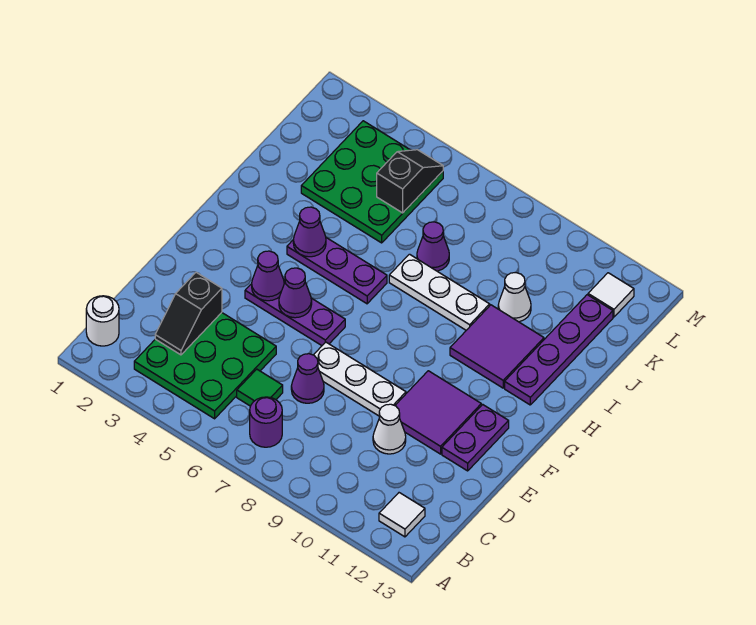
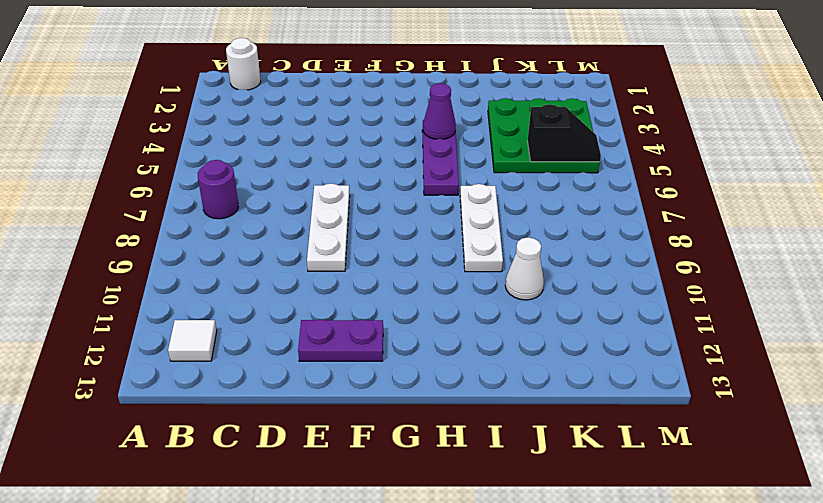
none -> green 3x3 plate [134,313,276,419]
none -> green 1x1 tile [237,369,283,406]
none -> purple 1x1 cone [291,354,324,403]

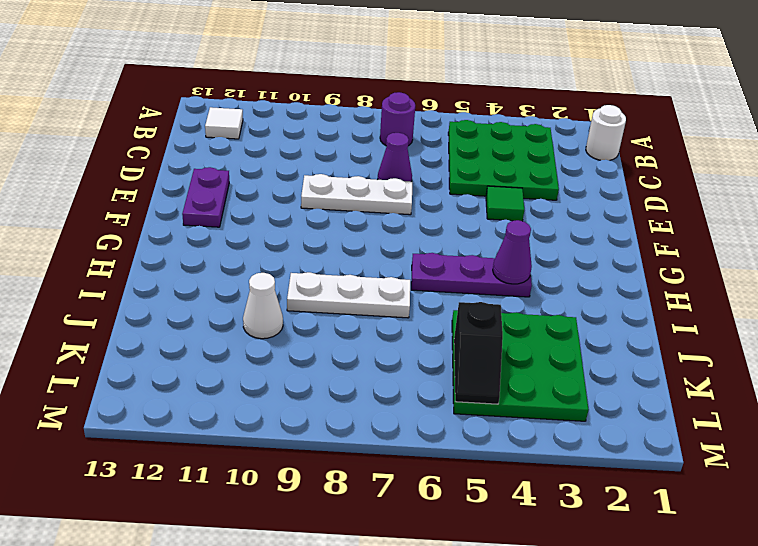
green 1x1 tile [486,186,524,221] -> green 1x1 tile moved to [237,369,283,406]
none -> white 1x1 cone [373,404,406,454]
none -> purple 2x2 tile [395,371,481,454]
none -> purple 1x3 plate [245,281,345,346]

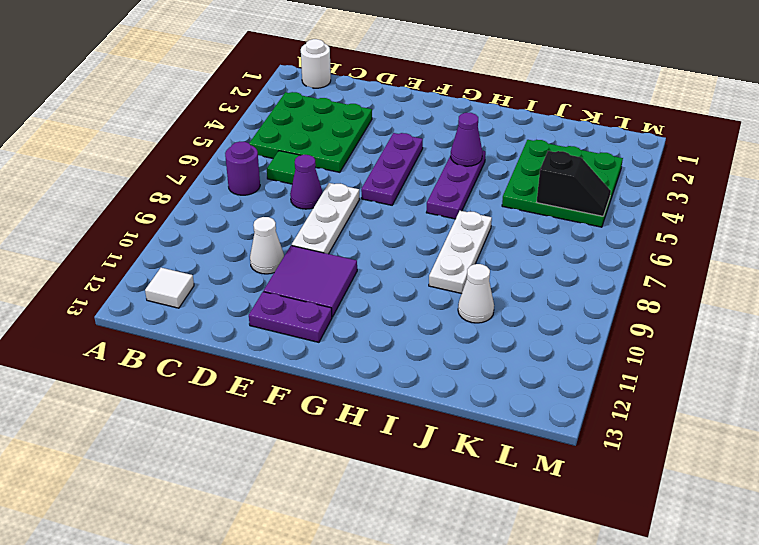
none -> purple 2x2 tile [450,305,544,388]
none -> purple 1x4 plate [505,295,613,405]
none -> purple 1x1 cone [417,222,449,271]

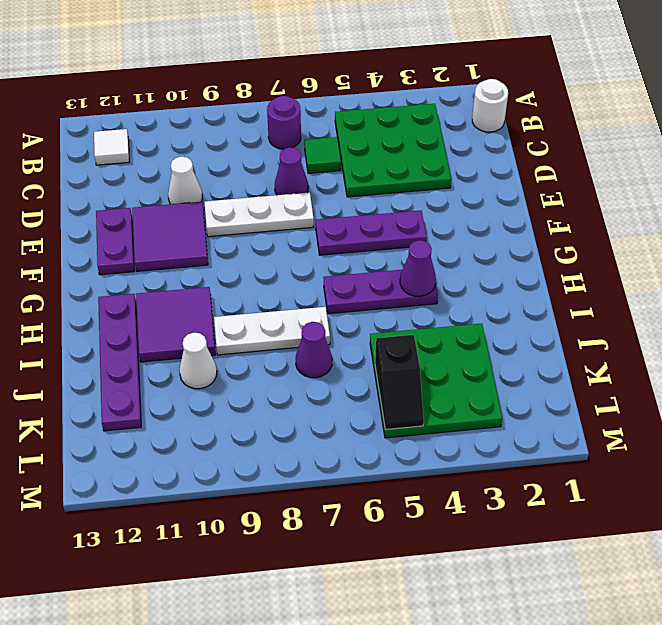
none -> white 1x1 tile [588,273,634,317]
none -> black 1x2 slope [155,272,222,355]
none -> purple 1x1 cone [252,251,284,301]

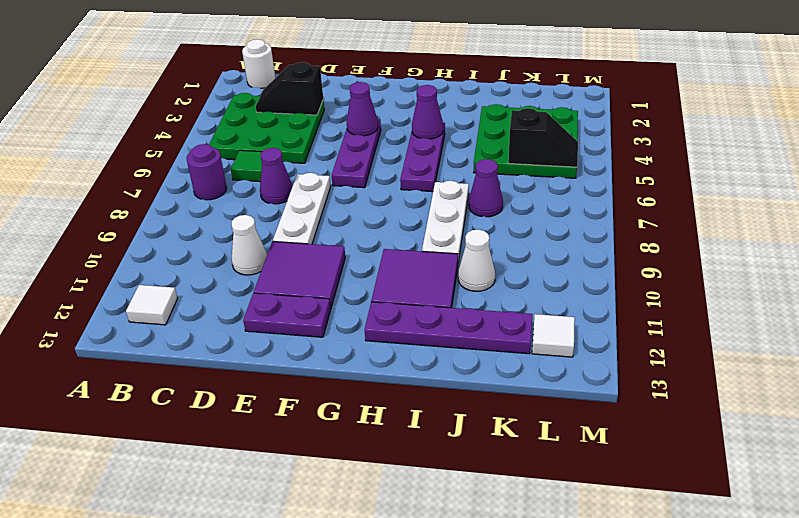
none -> purple 1x1 cone [279,268,312,318]

